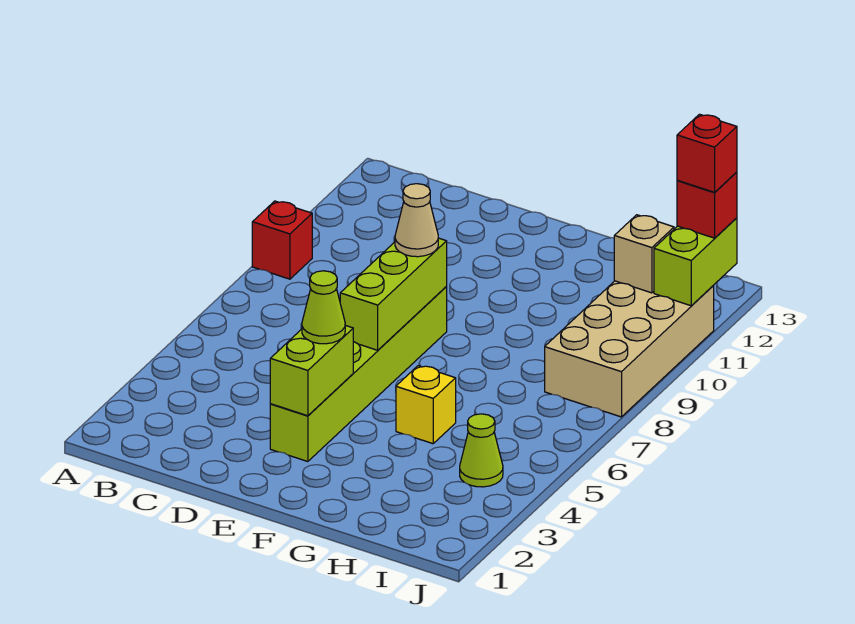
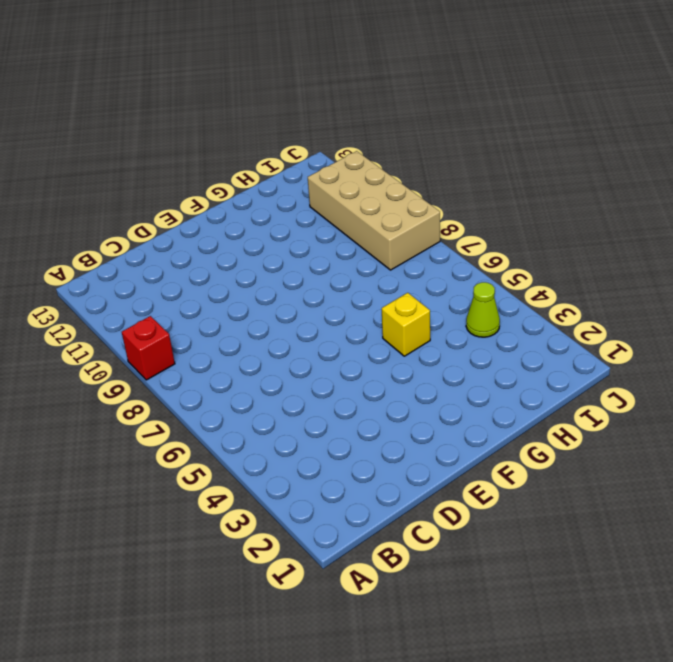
none -> lime 1x6 brick [270,287,447,462]
none -> lime 1x2 brick [270,325,353,416]
none -> lime 1x3 brick [340,238,447,350]

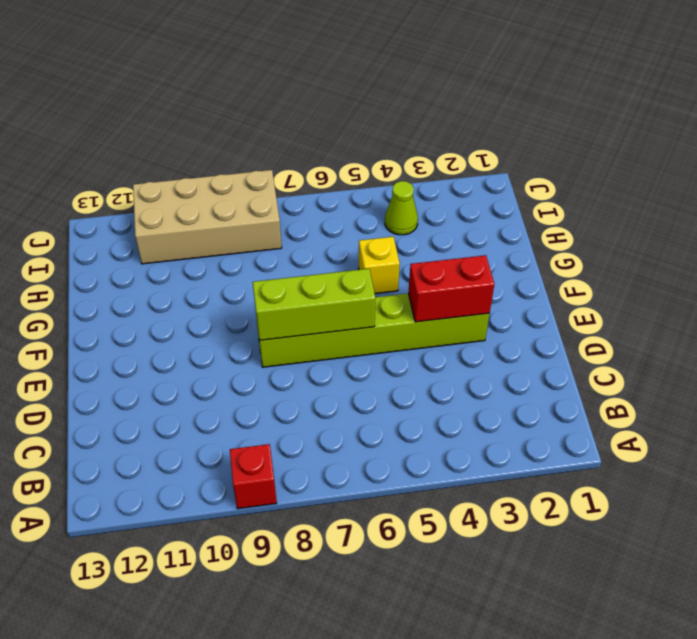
red 1x2 brick [408,255,494,322] -> lime 1x2 brick [270,325,353,416]
none -> tan 1x1 brick [614,215,674,293]
none -> lime 1x2 brick [654,218,737,306]
none -> lime 1x1 cone [302,271,345,344]

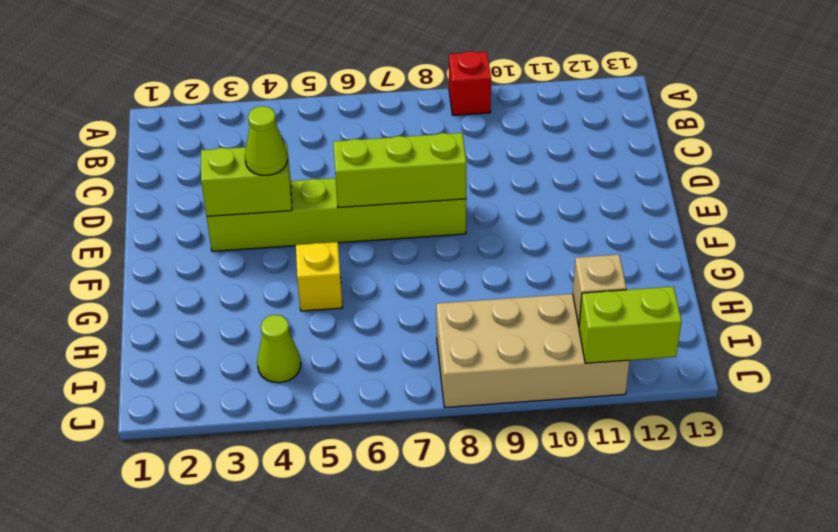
none -> tan 1x1 cone [395,184,438,257]
none -> red 1x1 brick [677,172,737,238]
none -> red 1x1 brick [677,114,737,192]

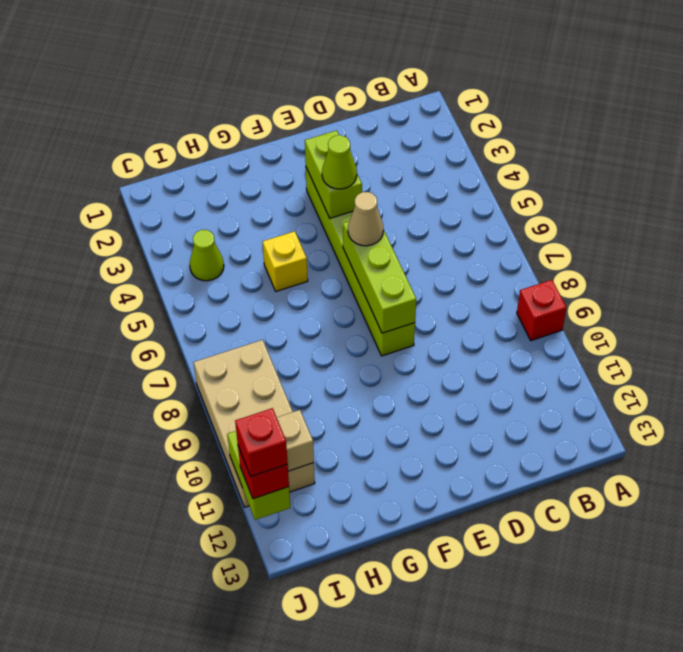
tan 1x1 cone [348,192,383,246] -> tan 1x1 cone moved to [395,184,438,257]

